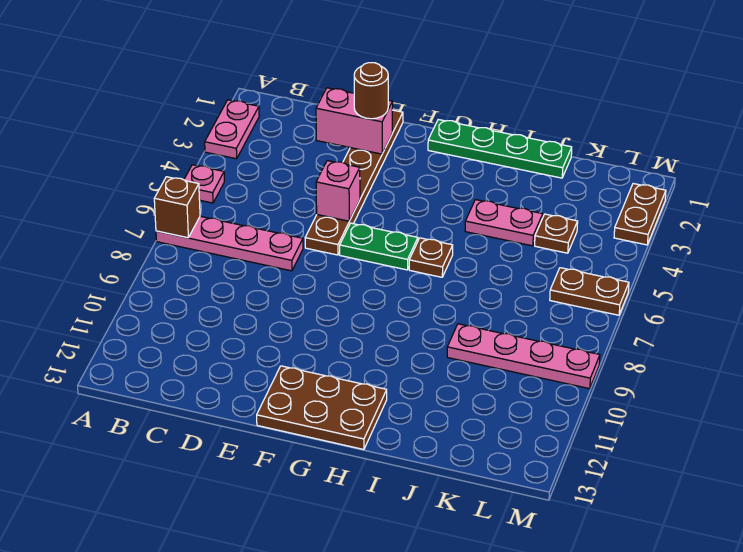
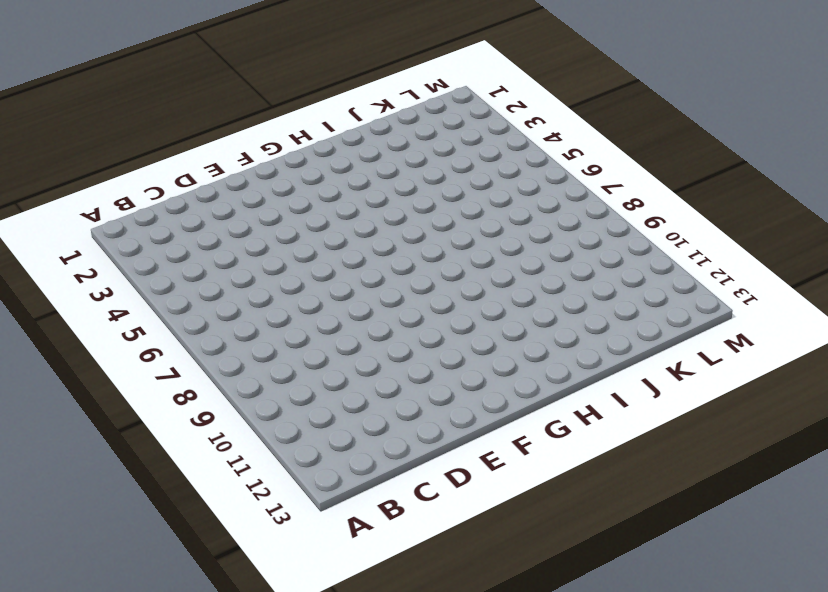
none -> pink 1x2 plate [205,100,259,159]
none -> pink 1x1 plate [184,165,224,203]
none -> pink 1x4 plate [156,216,303,271]

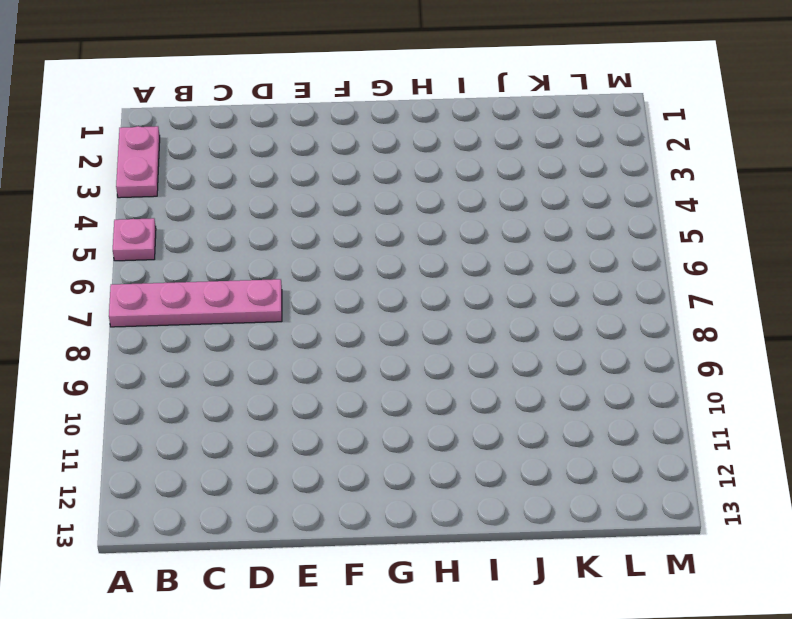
none -> brown 1x6 plate [305,110,403,255]
none -> green 1x2 plate [340,223,418,270]
none -> brown 2x3 plate [257,366,387,450]

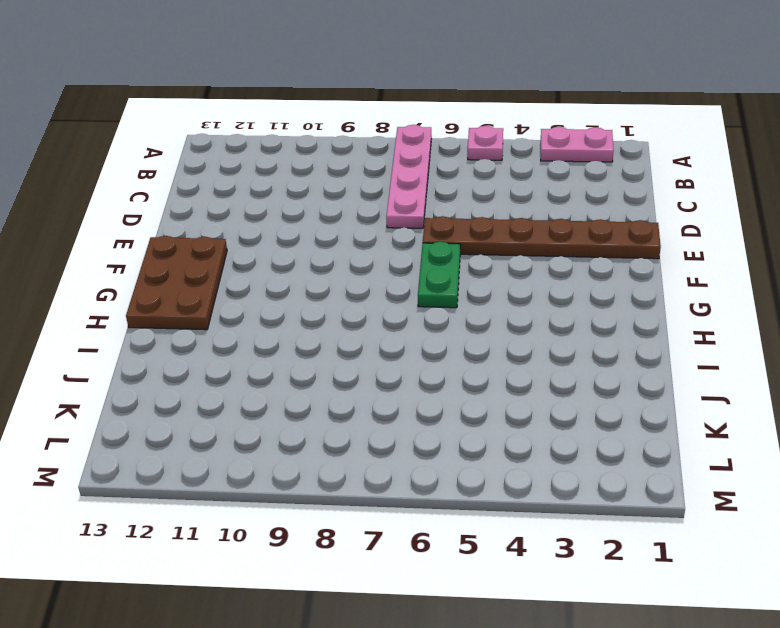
none -> green 1x4 plate [428,120,572,178]
none -> brown 1x1 plate [409,238,453,277]
none -> pink 1x2 plate [465,200,543,246]

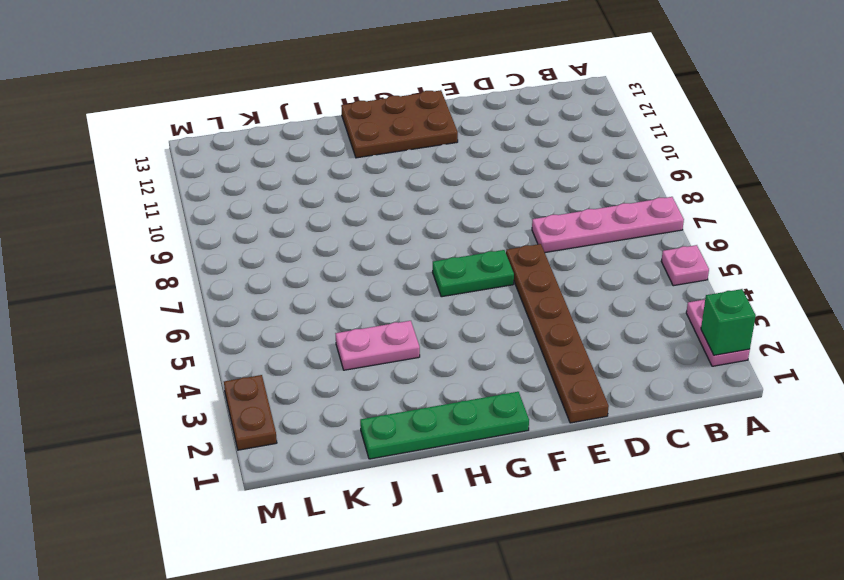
green 1x1 brick [701,289,756,355] -> none
none -> brown 1x1 plate [409,238,453,277]
none -> pink 1x4 plate [447,324,600,389]
none -> brown 1x1 plate [535,214,578,253]

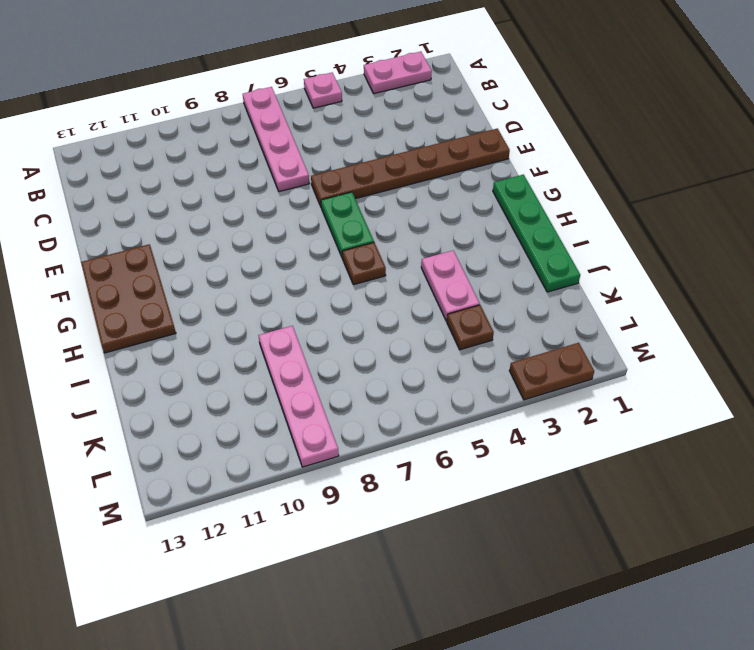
none -> brown 1x2 plate [550,268,629,315]
none -> brown 1x1 brick [154,177,200,238]
none -> pink 1x2 brick [316,88,393,154]

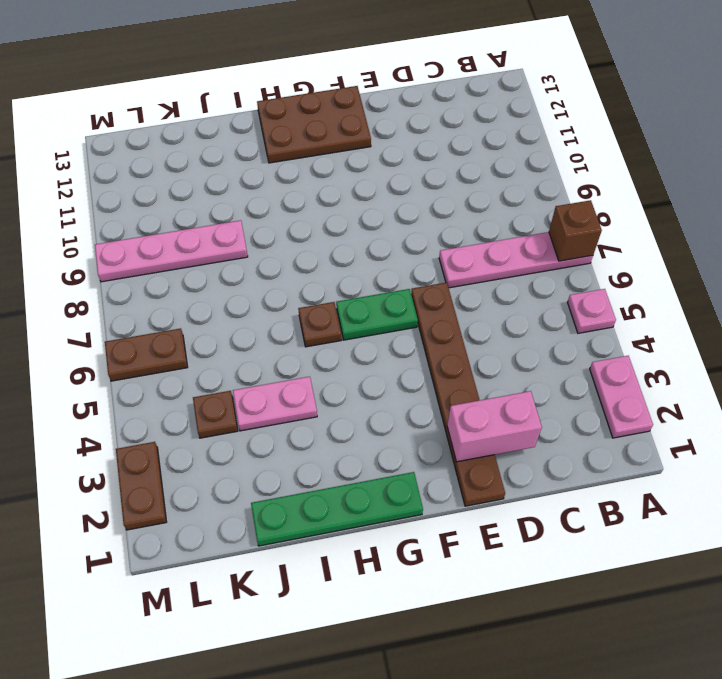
none -> pink 1x1 brick [316,161,360,221]
none -> brown 1x1 round brick [354,63,388,119]

